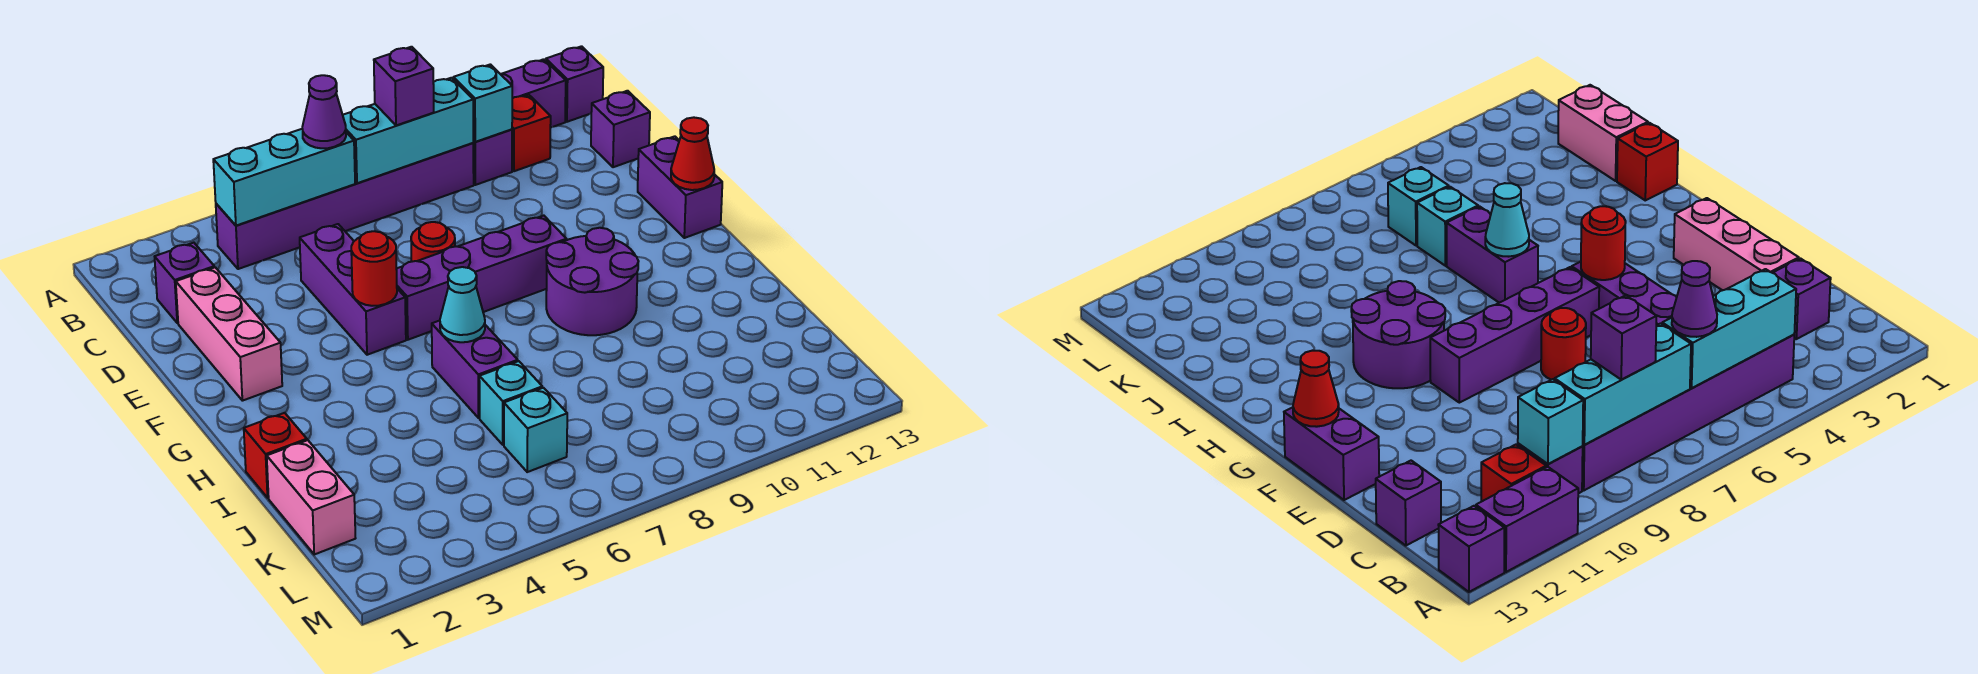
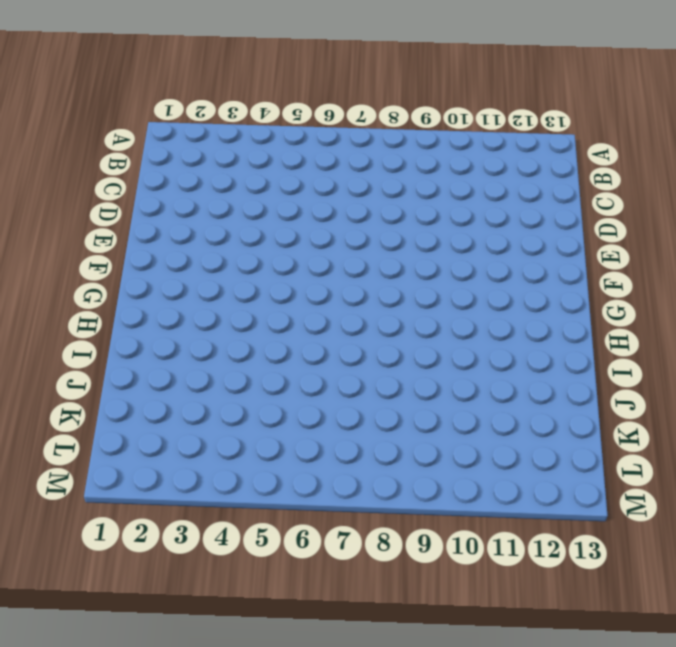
none -> purple 1x2 brick [501,59,566,128]
none -> purple 1x1 brick [546,46,603,122]
none -> purple 1x6 brick [216,143,474,269]

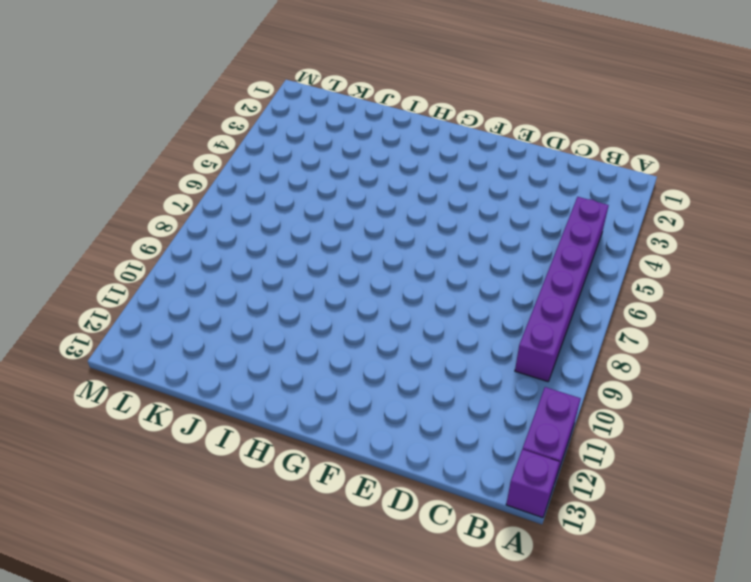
none -> purple 1x1 brick [473,129,512,185]
none -> red 1x1 brick [512,95,551,171]
none -> purple 1x1 brick [155,243,214,323]

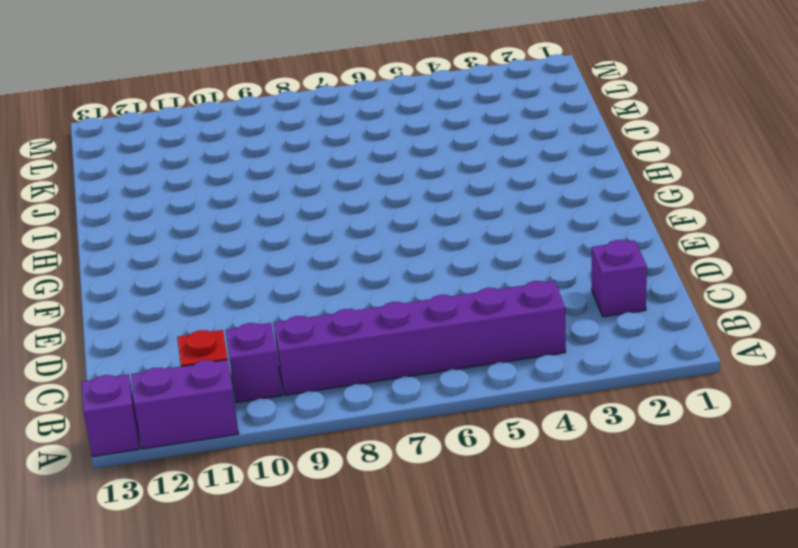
none -> purple 1x1 brick [591,91,650,167]
none -> pink 1x3 brick [176,267,282,401]
none -> purple 1x3 brick [300,224,406,355]

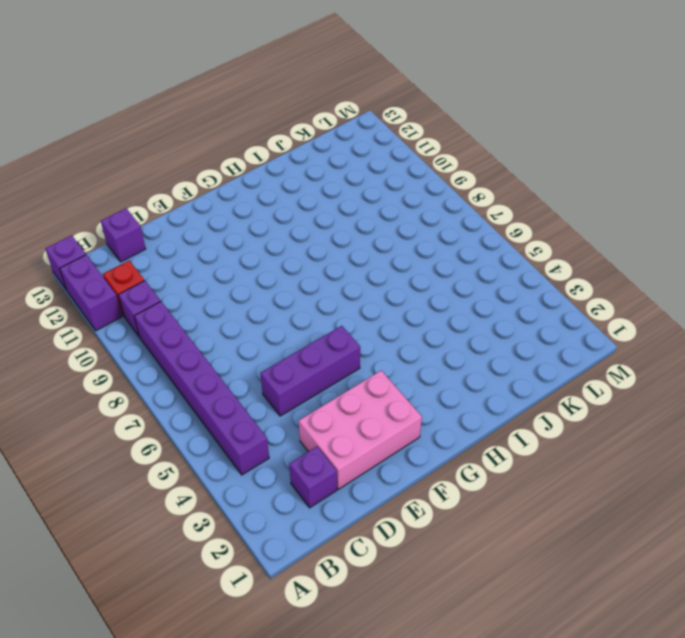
pink 2x3 brick [299,371,422,489] -> pink 1x3 brick [176,267,282,401]
none -> red 1x1 round brick [411,222,455,262]
none -> purple 1x2 brick [638,136,722,238]
none -> purple 1x4 brick [396,216,567,340]

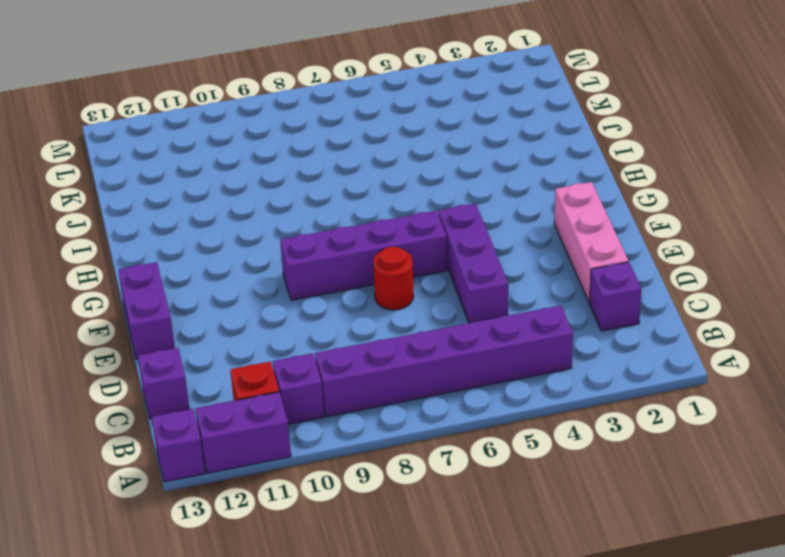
none -> purple 2x2 round brick [546,228,639,335]
none -> purple 1x2 brick [432,321,518,418]
none -> red 1x1 brick [244,413,307,498]

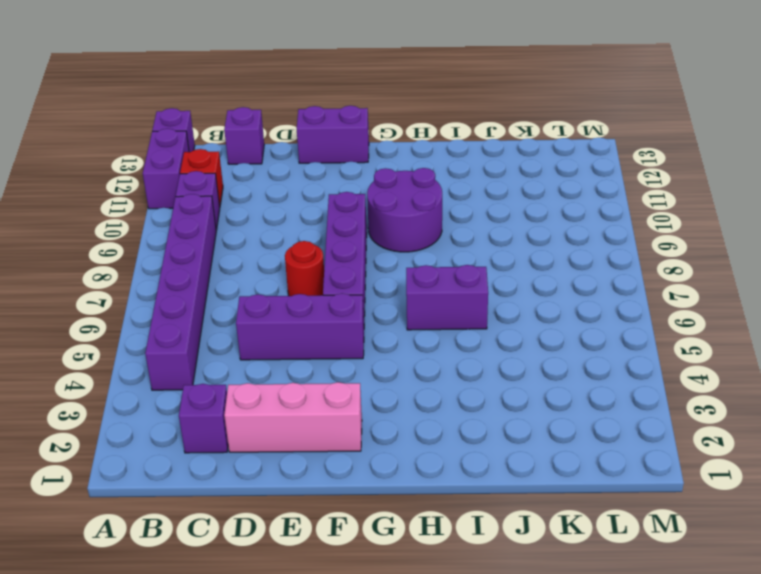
none -> red 1x1 brick [244,413,307,498]
none -> pink 1x2 brick [267,440,356,554]
none -> cyan 1x1 brick [479,361,542,445]

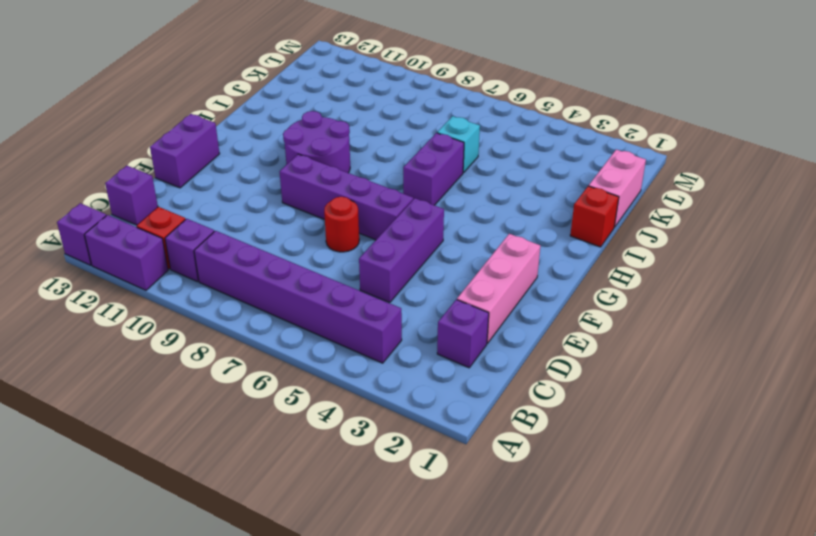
none -> cyan 1x1 brick [504,388,567,472]
none -> cyan 1x3 brick [213,129,355,226]
none -> cyan 1x3 brick [343,78,473,183]

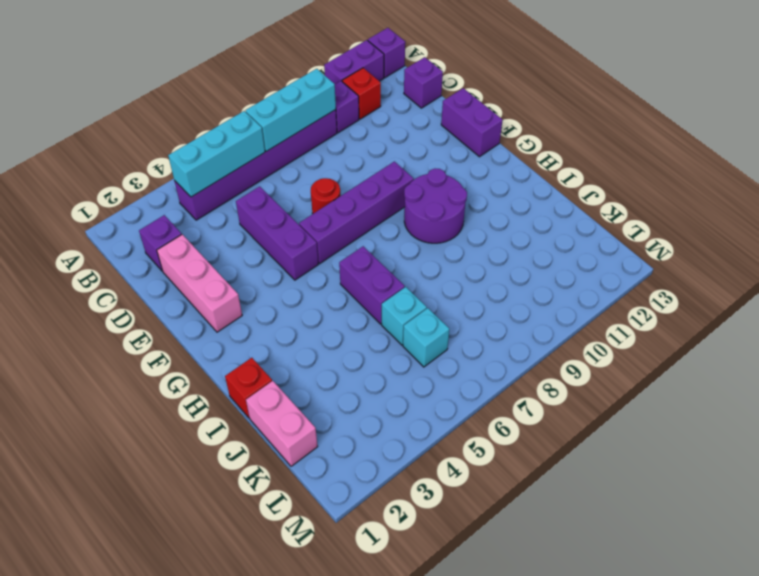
none -> cyan 1x1 brick [454,64,512,142]
none -> red 1x1 round brick [351,231,397,306]
none -> red 1x1 cone [671,117,714,190]

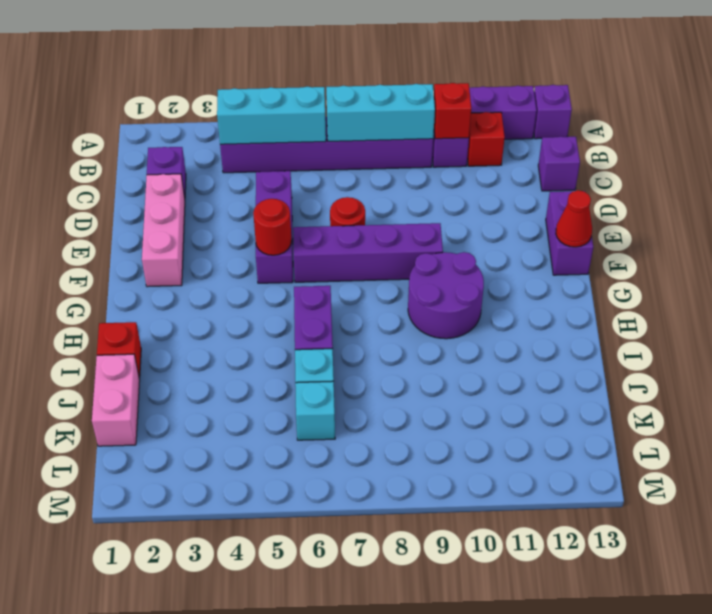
red 1x1 brick [434,83,471,139] -> cyan 1x1 brick [454,64,512,142]
none -> cyan 1x1 cone [440,267,485,342]
none -> purple 1x1 cone [302,75,346,148]
none -> purple 1x1 brick [374,47,434,125]

